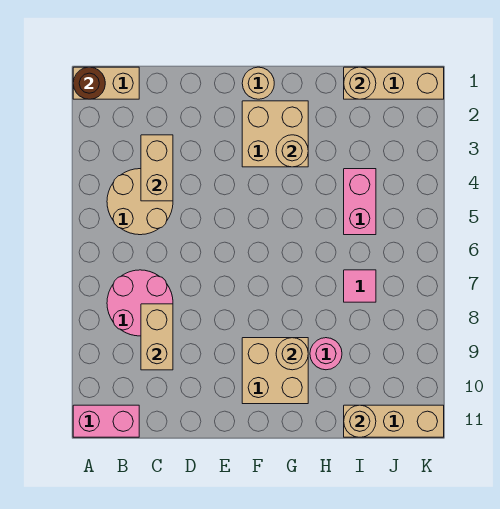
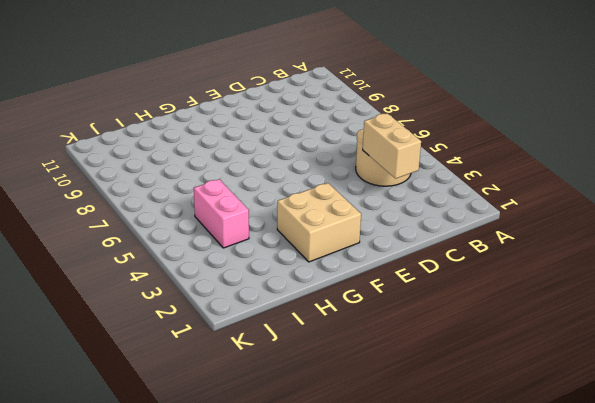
none -> tan 1x2 brick [73,67,139,99]
none -> pink 1x2 brick [73,405,139,437]
none -> pink 2x2 round brick [107,270,173,336]

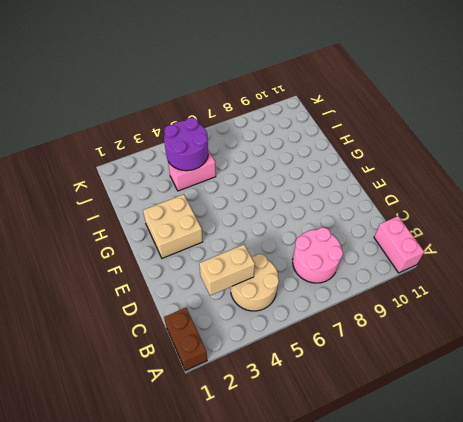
brown 1x2 brick [164,308,207,371] -> tan 1x2 brick [73,67,139,99]
purple 2x2 round brick [164,118,208,171] -> none
none -> tan 1x1 round brick [242,67,274,99]
none -> tan 2x2 brick [242,338,308,404]
none -> pink 1x1 round brick [310,338,342,370]

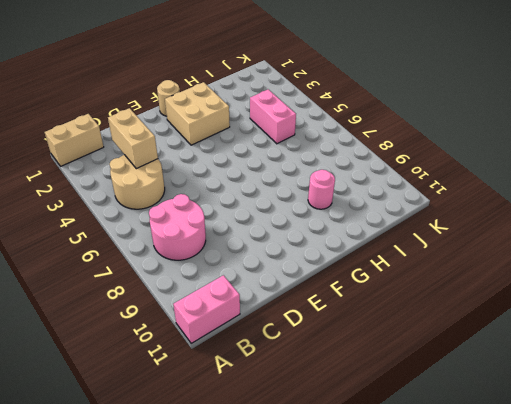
none -> tan 2x2 brick [242,338,308,404]
none -> tan 1x3 brick [344,67,444,99]
none -> pink 1x1 tile [344,270,376,302]

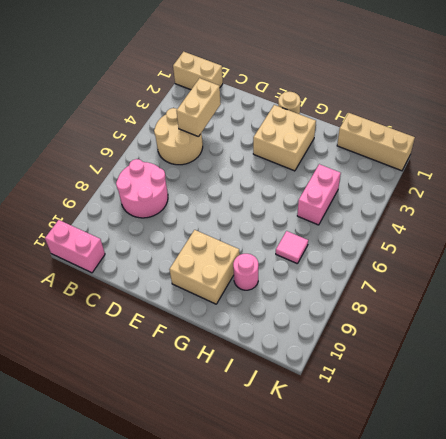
none -> tan 1x3 brick [344,405,444,437]
none -> brown 1x1 round brick [73,67,105,99]
none -> tan 1x2 brick [141,304,173,370]

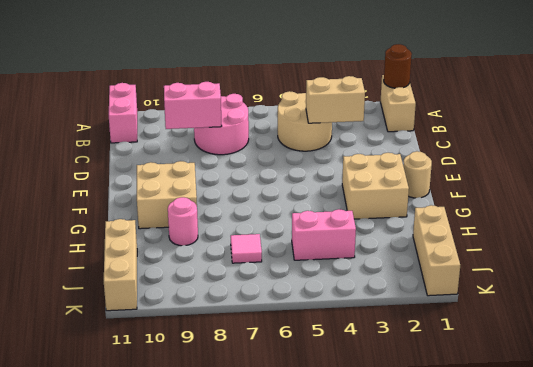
pink 1x2 brick [164,82,222,129] -> tan 1x2 brick [141,304,173,370]
none -> tan 1x1 round brick [276,135,308,167]
none -> tan 1x1 round brick [276,338,308,370]
none -> tan 1x1 round brick [344,67,376,99]

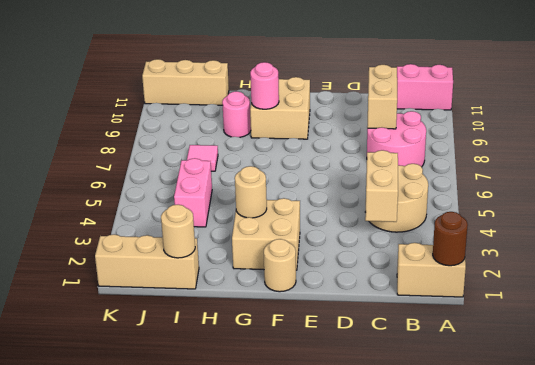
pink 1x1 round brick [250,62,279,109] -> tan 1x1 round brick [276,338,308,370]
none -> tan 1x1 round brick [344,405,376,437]

